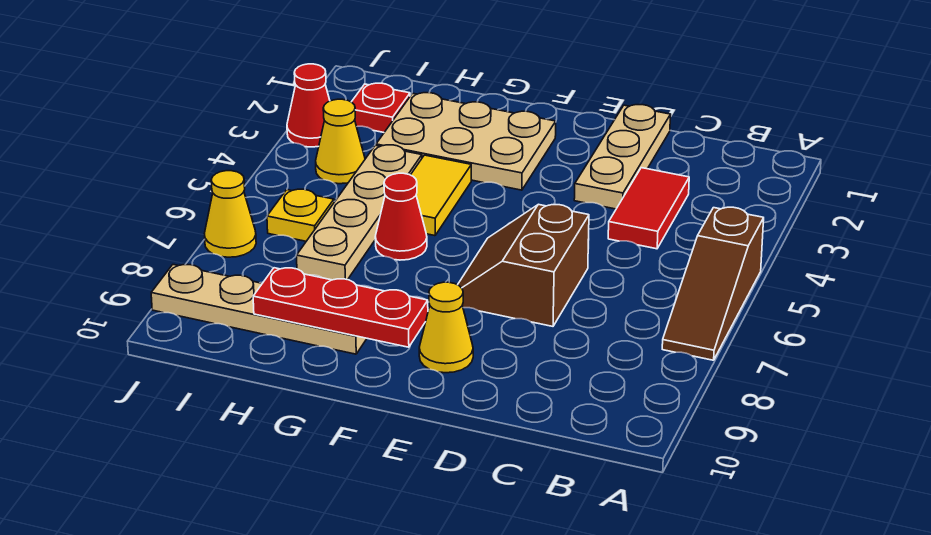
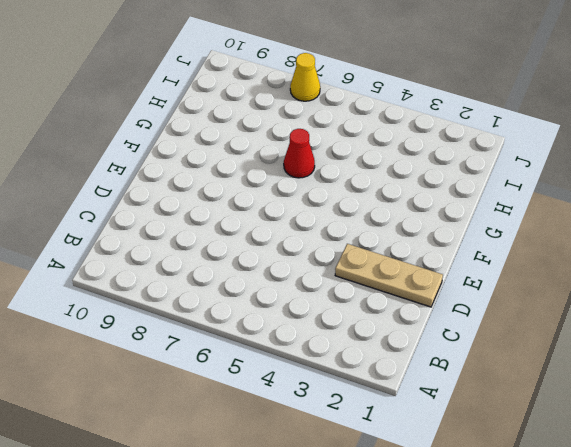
none -> brown 1x3 slope [662,207,764,360]
none -> red 1x2 tile [608,168,689,249]
none -> brown 2x2 slope [458,204,589,326]

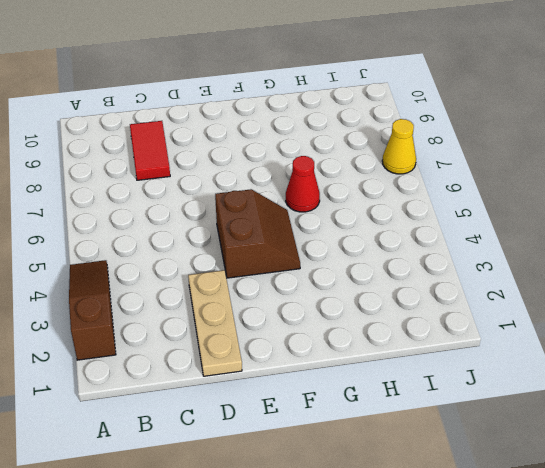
brown 1x3 slope [69,260,116,360] -> brown 1x3 slope moved to [662,207,764,360]
red 1x2 tile [130,121,170,180] -> red 1x2 tile moved to [608,168,689,249]
brown 2x2 slope [215,189,300,278] -> brown 2x2 slope moved to [458,204,589,326]
none -> yellow 1x1 cone [419,282,473,373]
none -> tan 2x3 plate [376,93,556,190]
none -> yellow 1x2 tile [411,155,471,236]

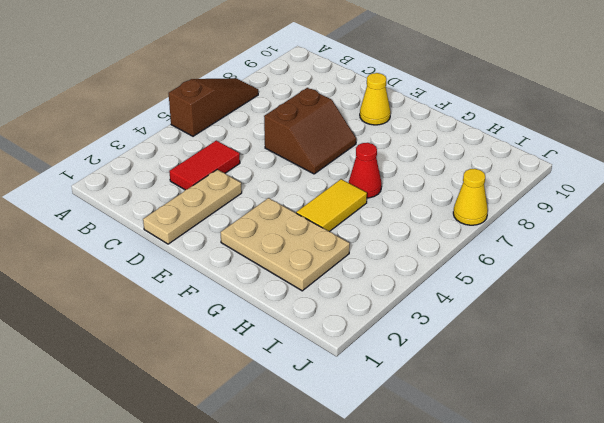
none -> tan 1x4 plate [151,265,367,354]
none -> tan 1x4 plate [297,145,422,280]
none -> red 1x1 plate [352,83,410,132]

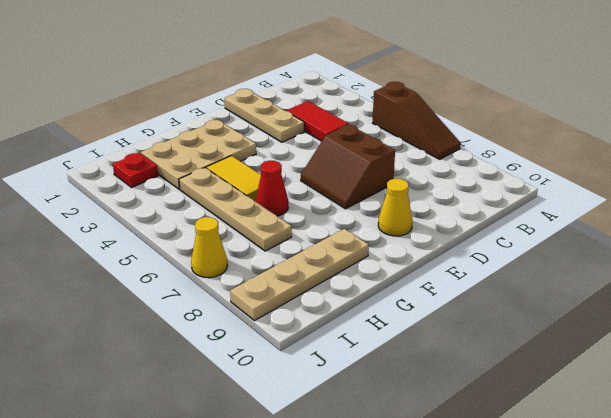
none -> yellow 1x1 cone [316,99,365,184]
none -> yellow 1x1 plate [267,189,334,241]
none -> red 1x1 cone [287,64,330,147]

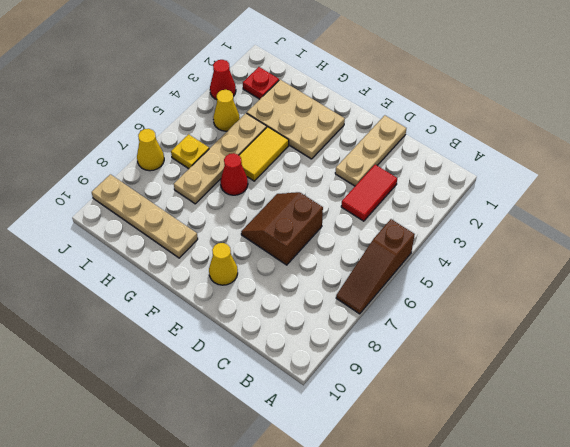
none -> red 1x3 plate [253,268,428,347]

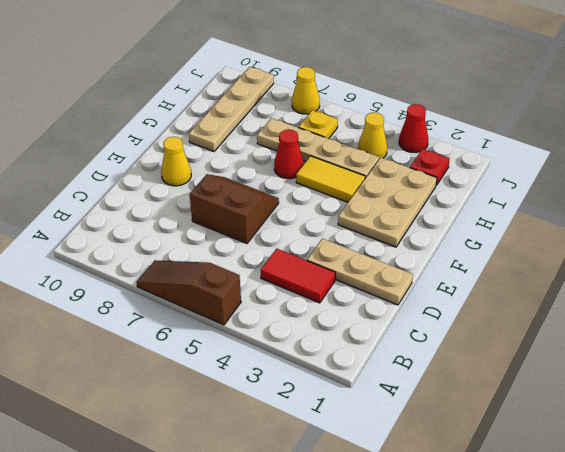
none -> red 1x3 plate [253,268,428,347]

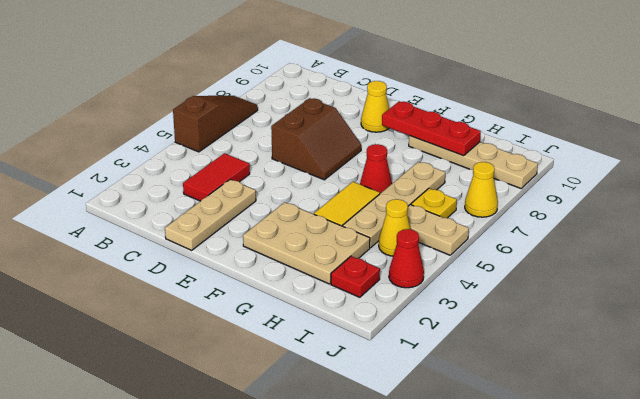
tan 1x2 plate [407,205,469,255] -> none

